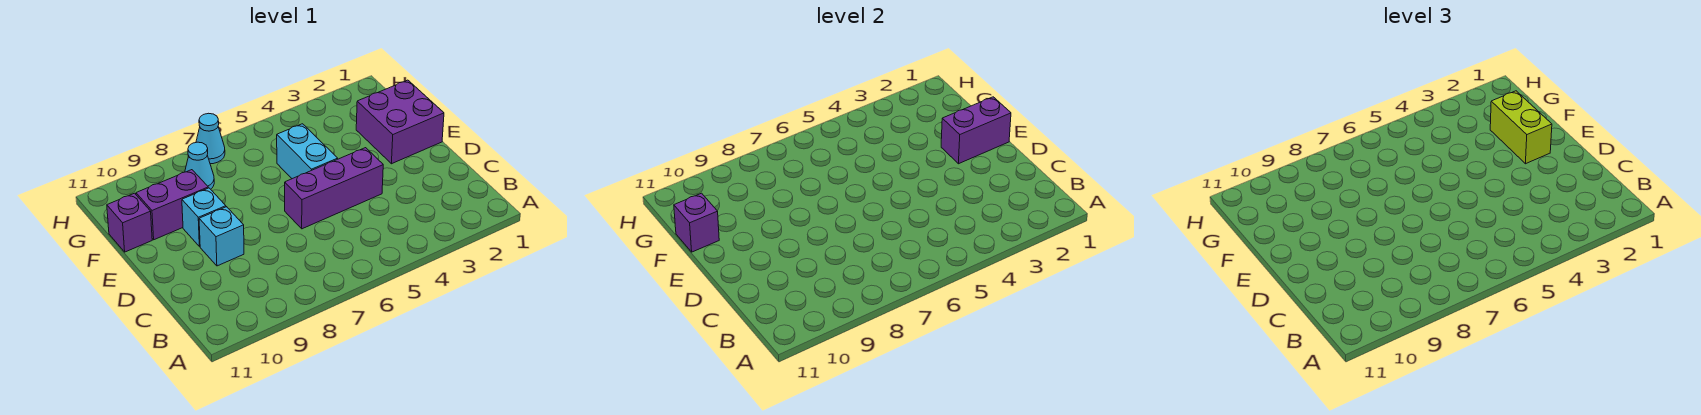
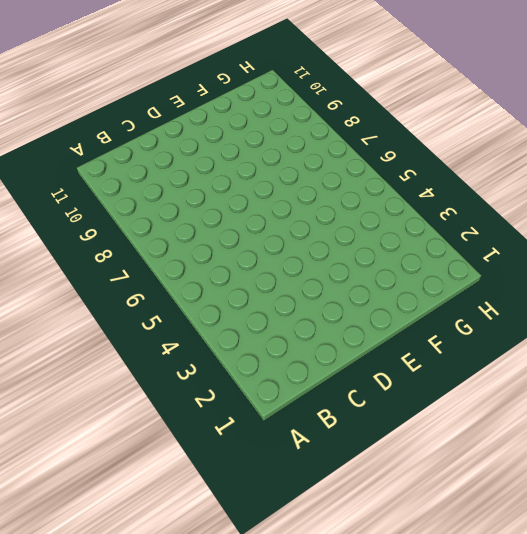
none -> purple 1x3 brick [285,148,383,229]
none -> cyan 1x1 brick [199,207,244,266]
none -> purple 2x2 brick [356,80,444,164]

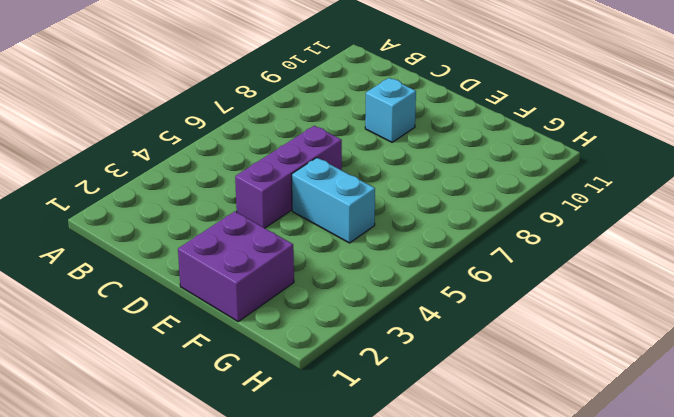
none -> cyan 1x1 brick [182,188,226,247]
none -> purple 1x2 brick [136,170,208,240]
none -> purple 1x1 brick [107,193,152,252]

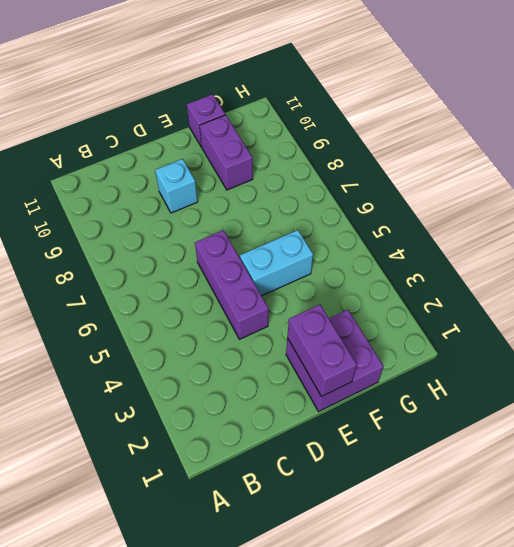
none -> cyan 1x1 brick [182,188,226,247]
none -> cyan 1x1 cone [185,142,214,189]
none -> cyan 1x1 cone [196,113,225,164]

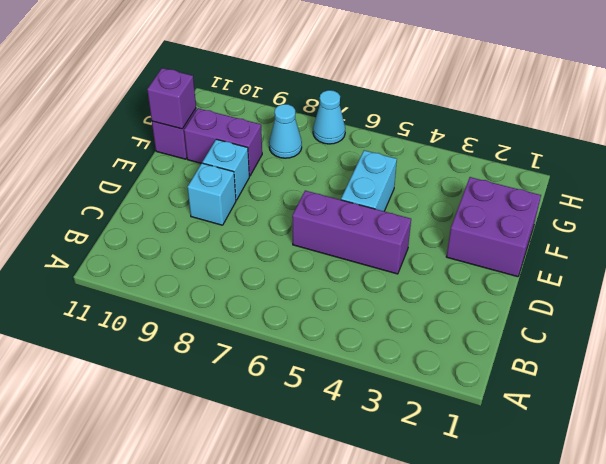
none -> purple 1x2 brick [941,97,1011,164]
none -> lime 1x2 brick [1490,91,1552,164]

